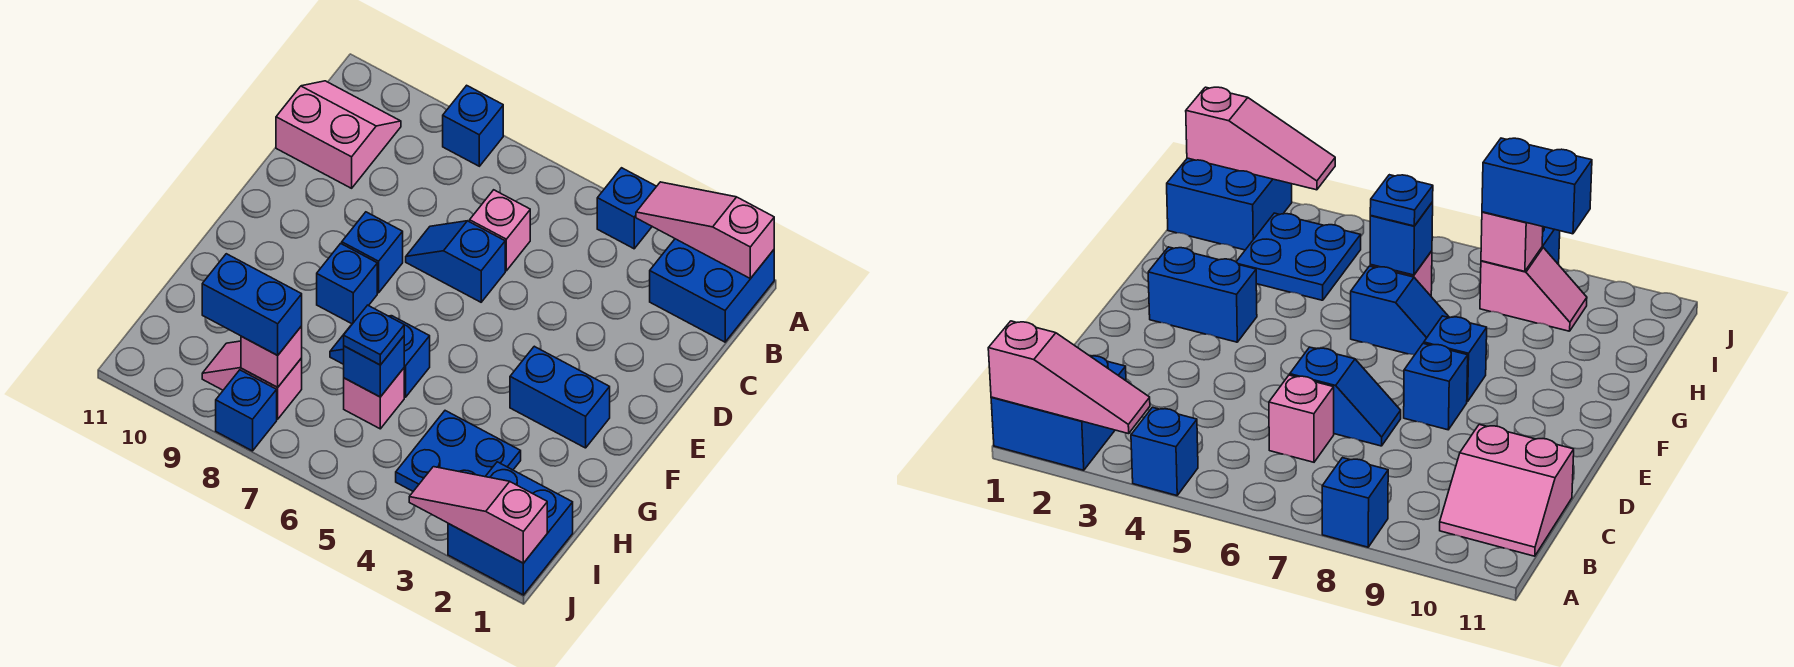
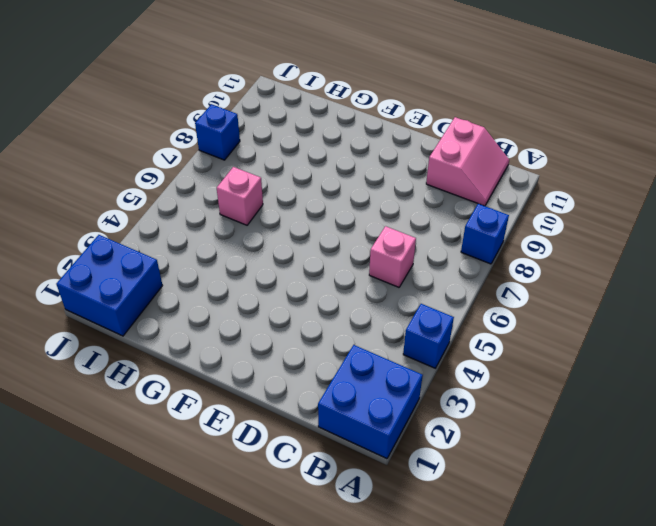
none -> blue 1x2 slope [406,221,505,302]
none -> blue 1x1 brick [342,212,403,293]
none -> blue 1x2 brick [510,346,610,448]

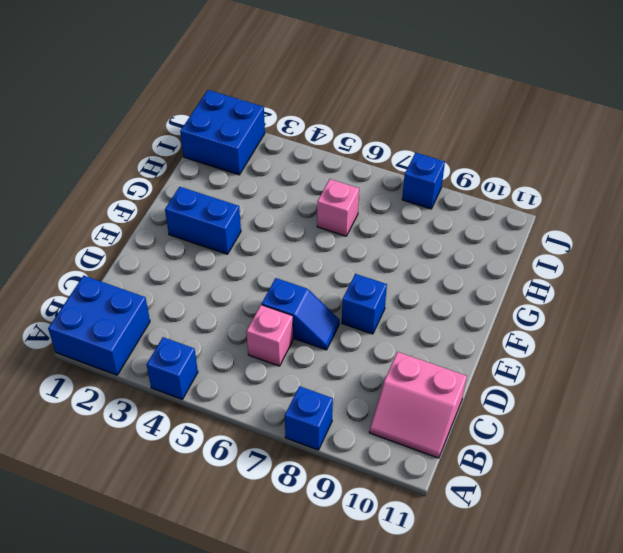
none -> blue 1x1 brick [317,243,377,324]
none -> blue 1x2 slope [330,316,430,397]
none -> blue 2x2 plate [396,411,521,491]

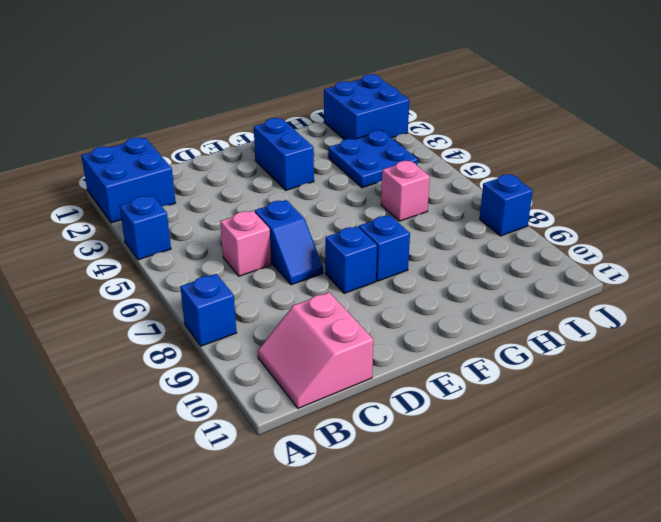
none -> blue 1x2 slope [330,316,430,397]
none -> pink 1x2 slope [202,341,302,419]
none -> pink 1x3 slope [636,182,774,279]

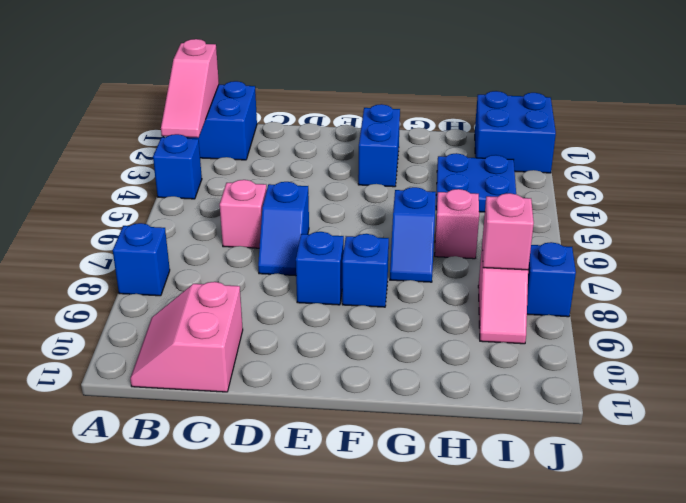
none -> blue 1x1 brick [344,336,404,397]
none -> pink 1x3 slope [409,467,547,563]
none -> blue 1x1 plate [344,305,404,365]

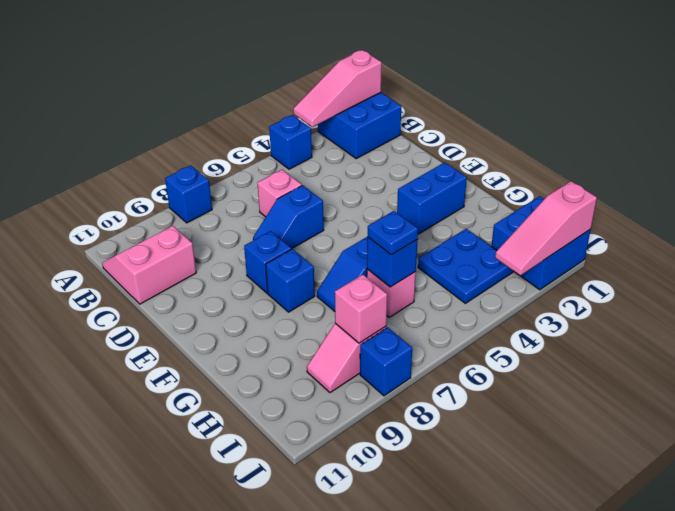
none -> blue 1x2 brick [202,254,302,355]

